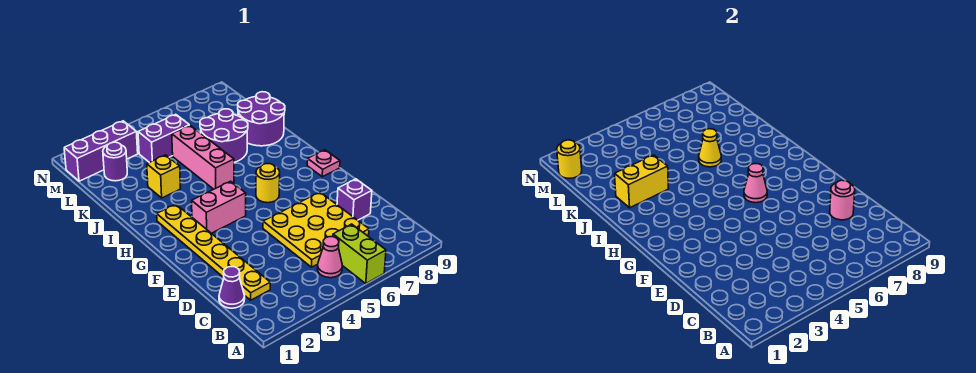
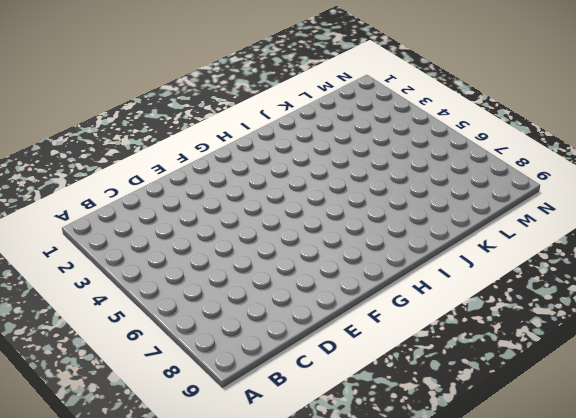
none -> lime 1x2 brick [333,224,386,284]
none -> pink 1x1 cone [317,237,342,278]
none -> purple 1x1 cone [219,266,245,308]

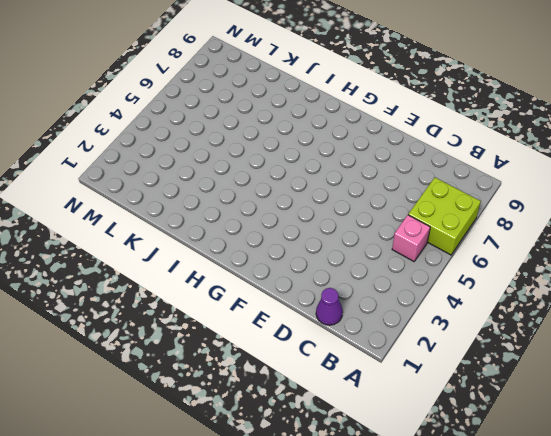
lime 2x2 brick [408,177,481,255] -> lime 1x2 brick [333,224,386,284]
pink 1x1 brick [392,215,430,261] -> pink 1x1 cone [317,237,342,278]
none -> yellow 1x6 plate [157,204,270,300]
none -> yellow 3x3 plate [263,192,369,267]
none -> purple 1x1 brick [337,179,372,220]

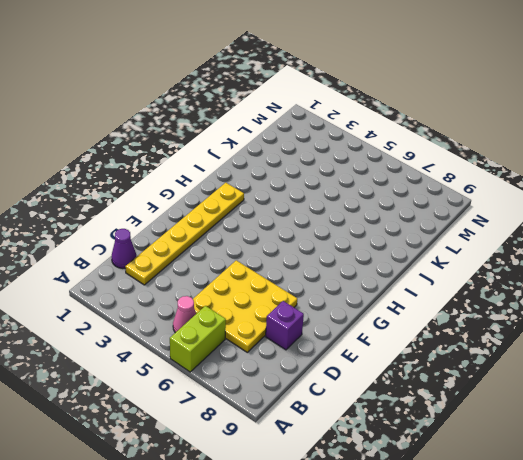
none -> pink 1x2 brick [192,181,246,233]
none -> yellow 1x1 round brick [256,164,280,203]
none -> pink 1x1 plate [307,150,340,177]

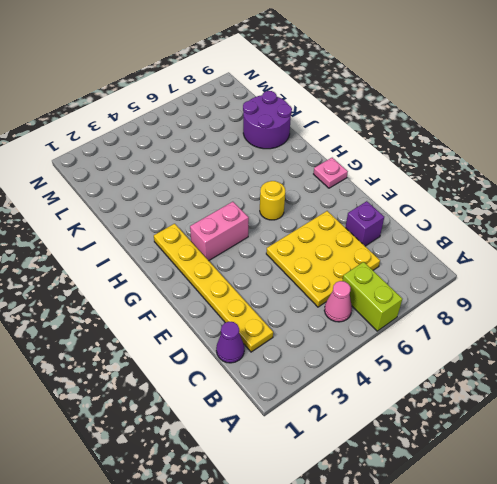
none -> pink 1x3 brick [172,125,234,189]
none -> yellow 1x1 brick [147,155,180,198]
none -> purple 2x2 round brick [200,109,248,162]

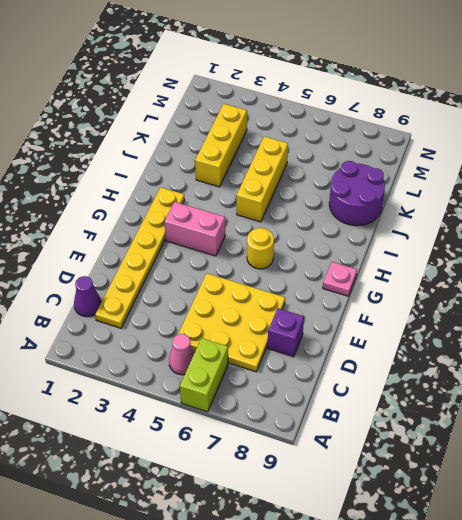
yellow 1x3 brick [236,136,288,222] -> pink 1x3 brick [172,125,234,189]
yellow 1x3 brick [195,104,247,187] -> yellow 1x1 brick [147,155,180,198]
none -> purple 2x2 round brick [200,109,248,162]
none -> purple 1x1 round brick [103,142,127,181]
none -> purple 1x2 brick [138,114,189,163]

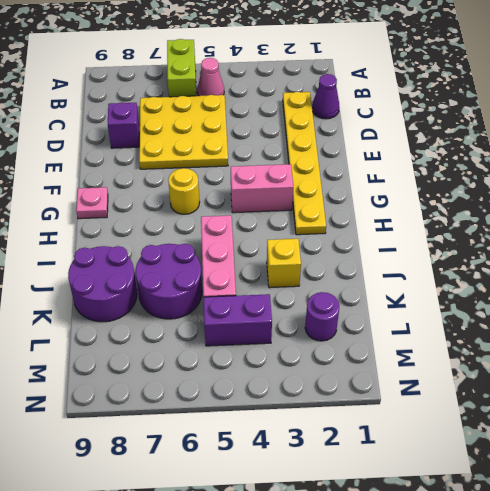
none -> purple 1x3 brick [64,121,138,181]
none -> pink 1x1 round brick [830,180,855,220]
none -> pink 1x1 cone [744,164,767,203]

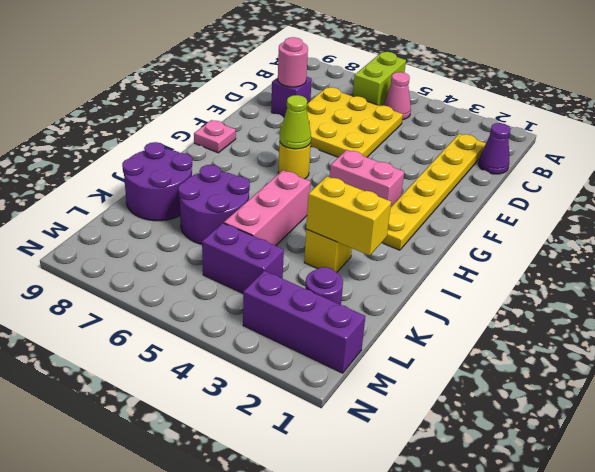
lime 1x1 cone [280,95,311,149] -> pink 1x1 cone [744,164,767,203]
none -> yellow 1x1 cone [699,129,721,167]
none -> yellow 1x1 round brick [557,140,582,178]

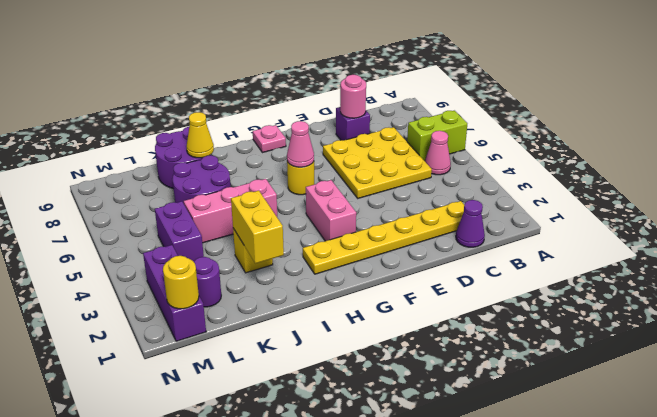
yellow 1x1 cone [186,112,214,158] -> yellow 1x1 cone moved to [699,129,721,167]

